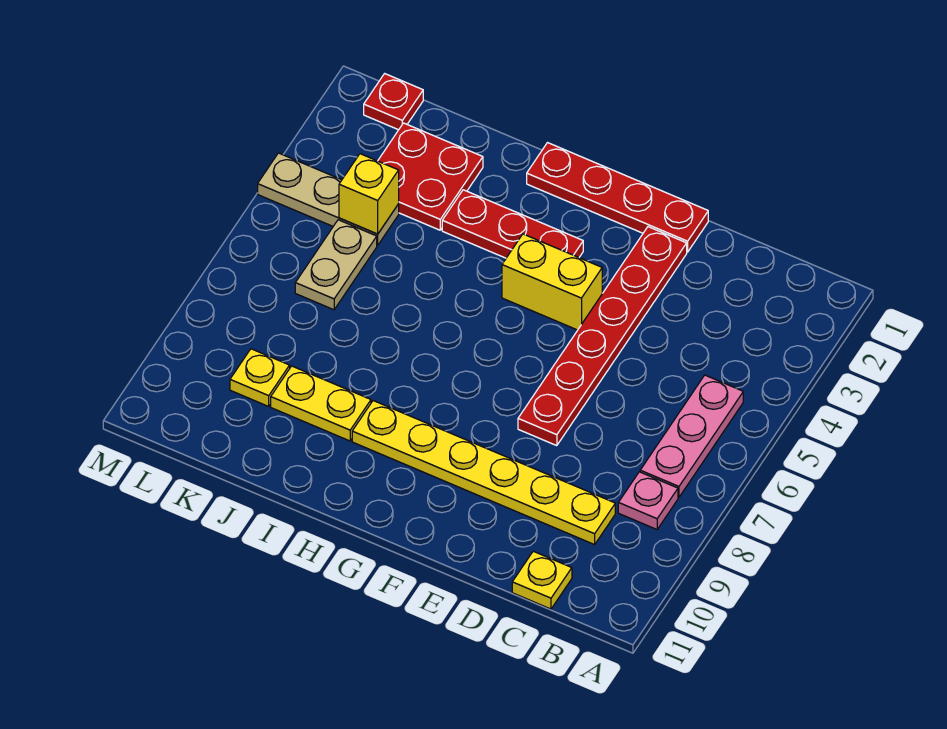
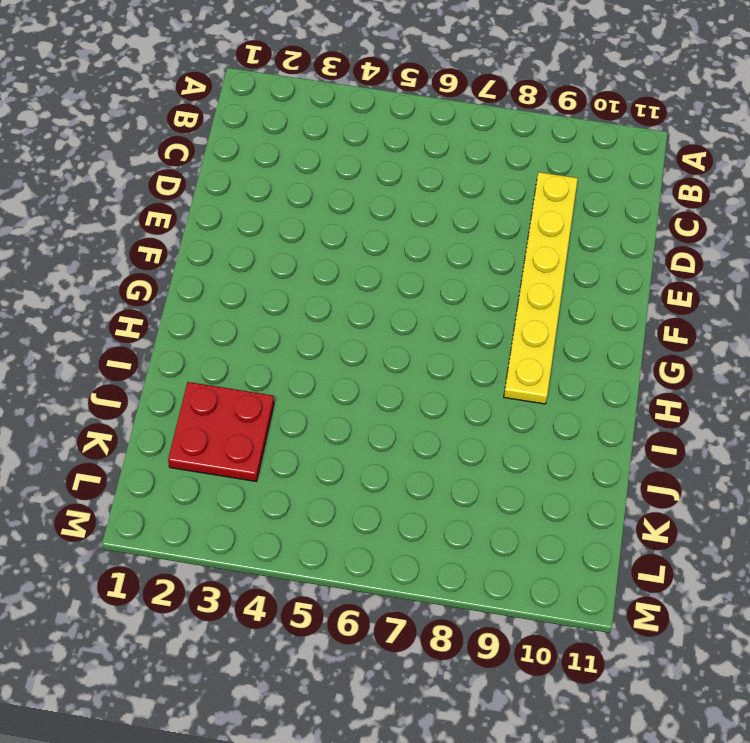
none -> pink 1x3 plate [640,375,743,497]
none -> pink 1x1 plate [618,472,678,529]
none -> yellow 1x1 plate [512,551,572,609]

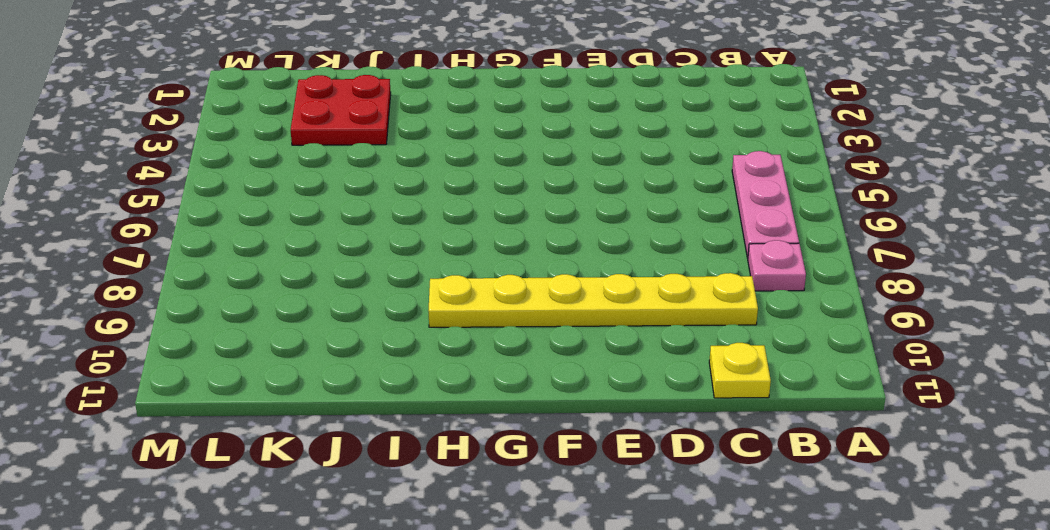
none -> red 1x4 plate [527,143,708,252]
none -> red 1x6 plate [518,227,687,446]
none -> yellow 1x2 brick [502,234,602,330]

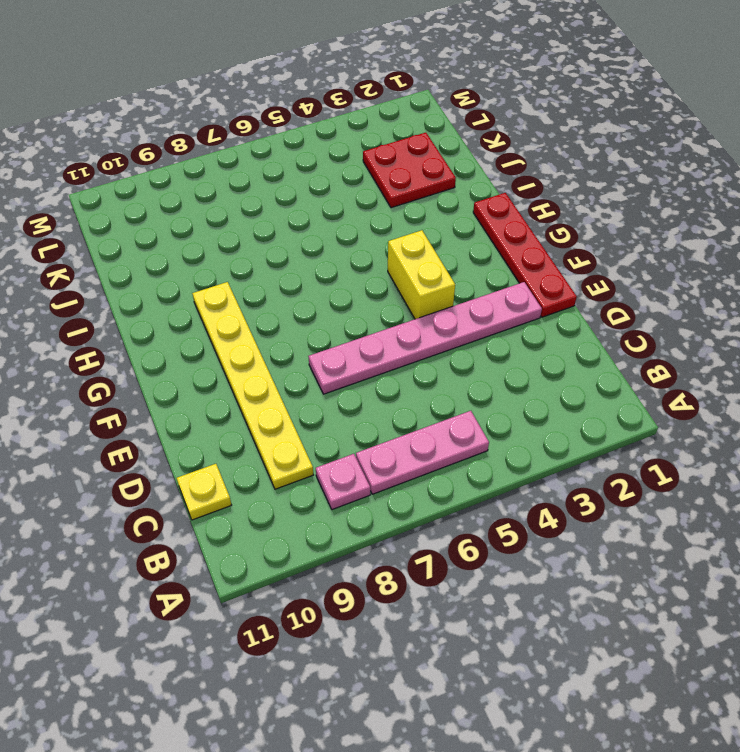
pink 1x6 plate [308,282,542,394] -> red 1x6 plate [518,227,687,446]
none -> red 1x3 plate [442,190,583,258]
none -> yellow 1x2 plate [271,366,371,441]
none -> tan 1x3 plate [258,153,399,245]

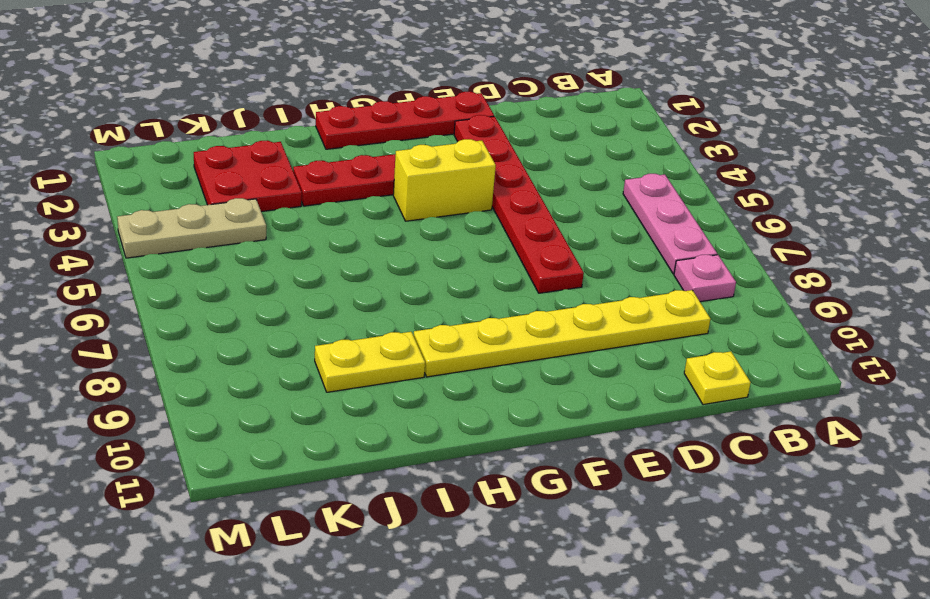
none -> tan 1x2 plate [295,220,377,310]
none -> yellow 1x1 plate [230,349,290,406]
none -> red 1x1 plate [364,74,423,130]

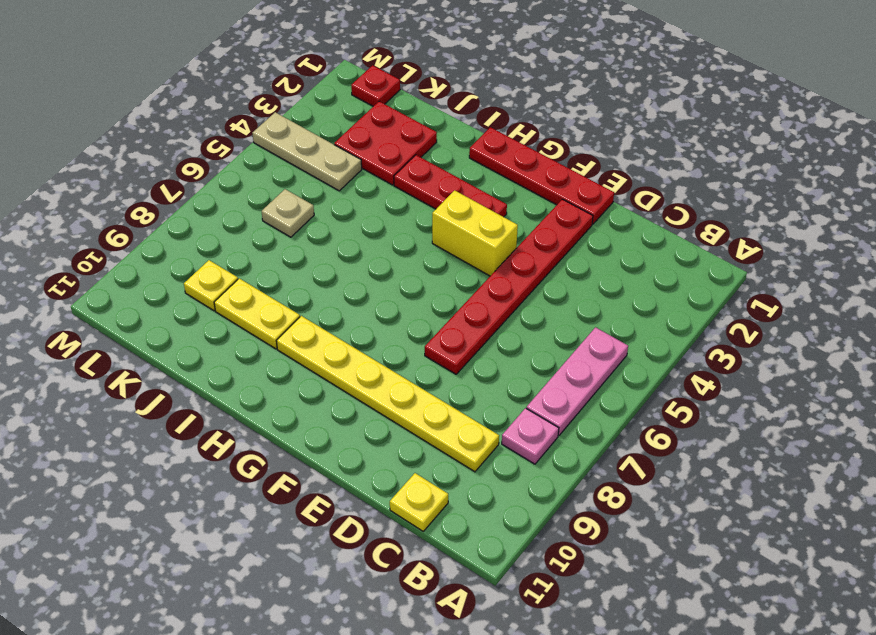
tan 1x1 plate [261,189,314,237] -> tan 1x2 plate [295,220,377,310]
none -> yellow 1x1 brick [339,154,399,234]

